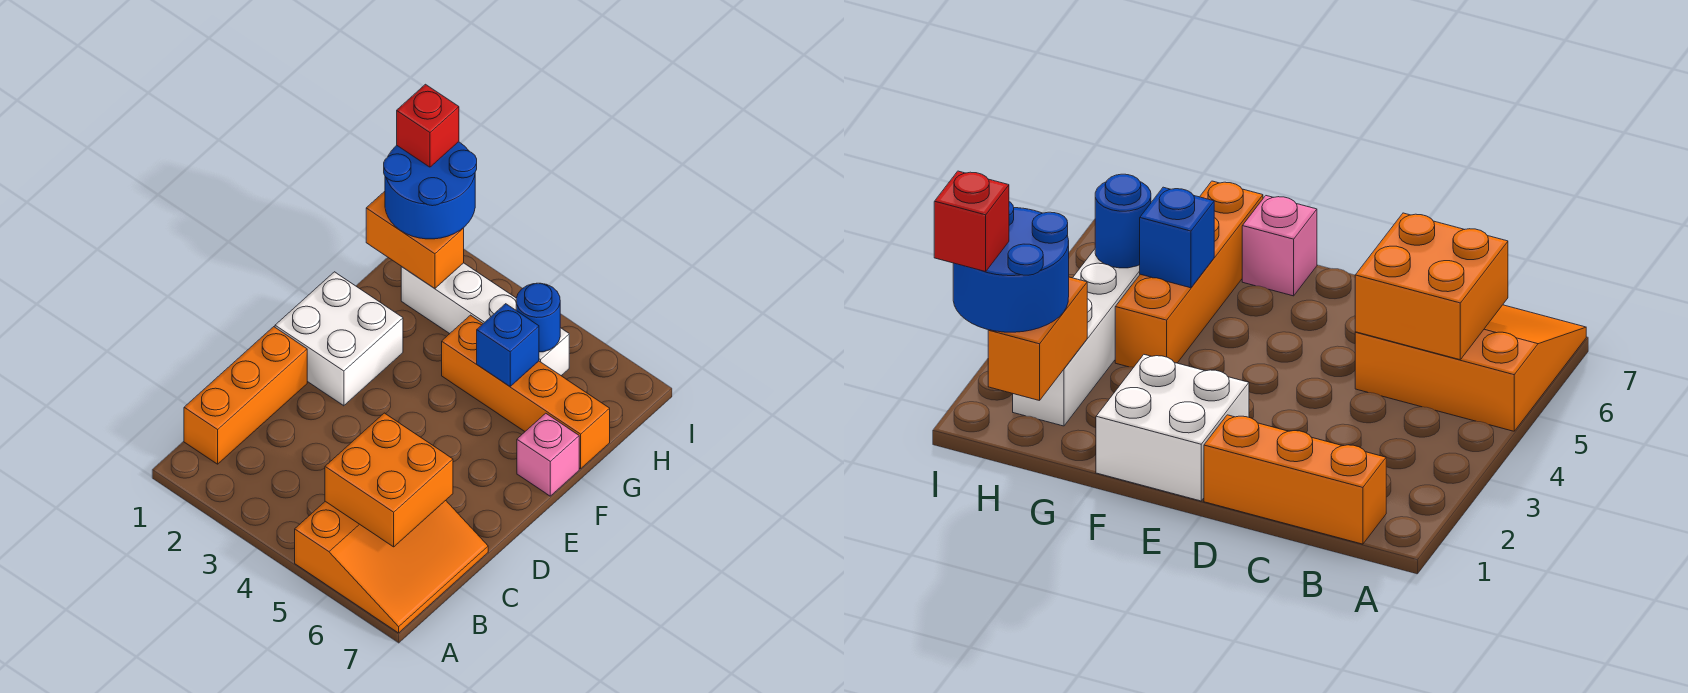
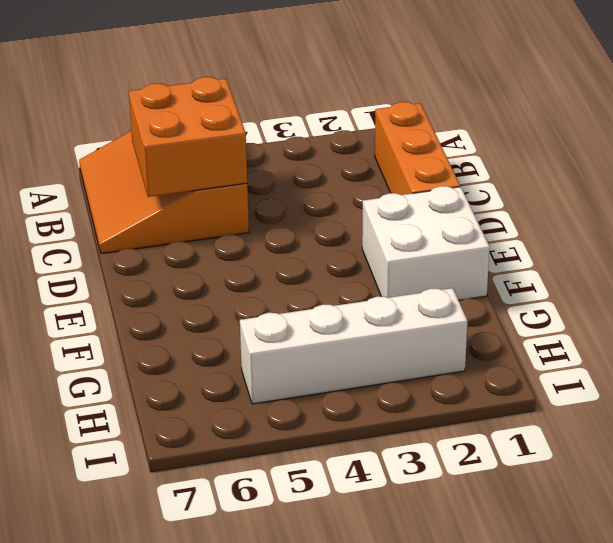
none -> pink 1x1 brick [517,413,579,496]
none -> orange 1x4 brick [442,315,610,469]
none -> blue 1x1 brick [477,304,539,386]

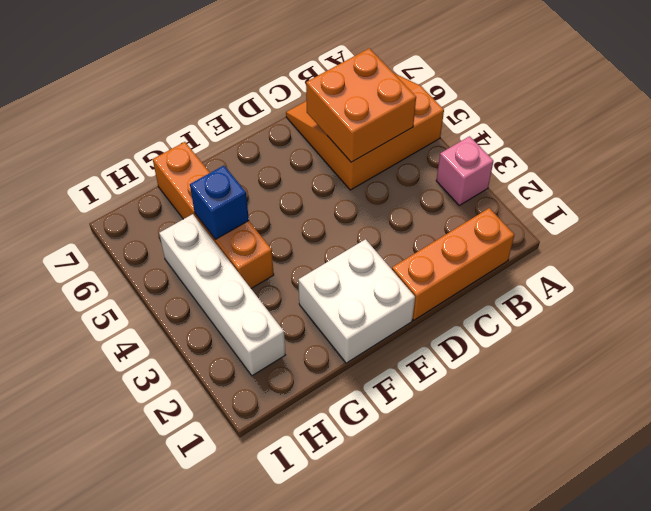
pink 1x1 brick [436,136,493,205] -> pink 1x1 brick moved to [517,413,579,496]
none -> orange 1x2 brick [366,191,464,289]
none -> blue 1x1 round brick [516,283,560,352]
none -> blue 2x2 round brick [384,142,477,239]

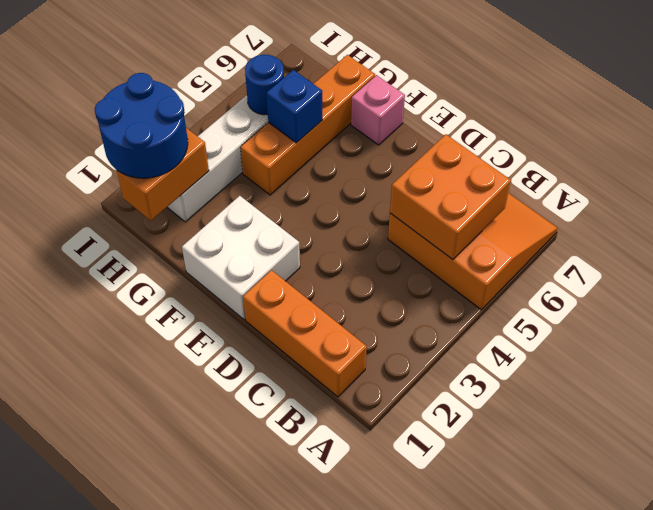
none -> red 1x1 brick [397,84,459,167]

